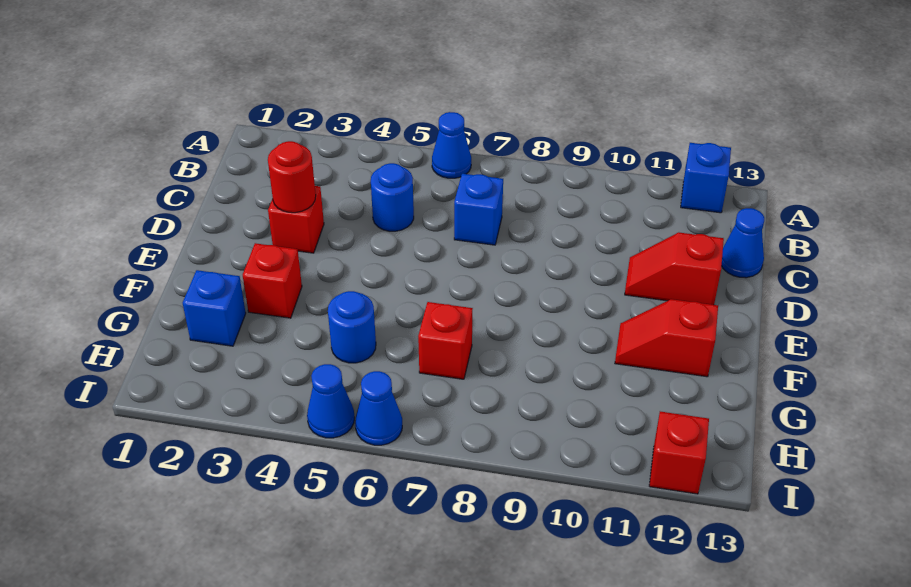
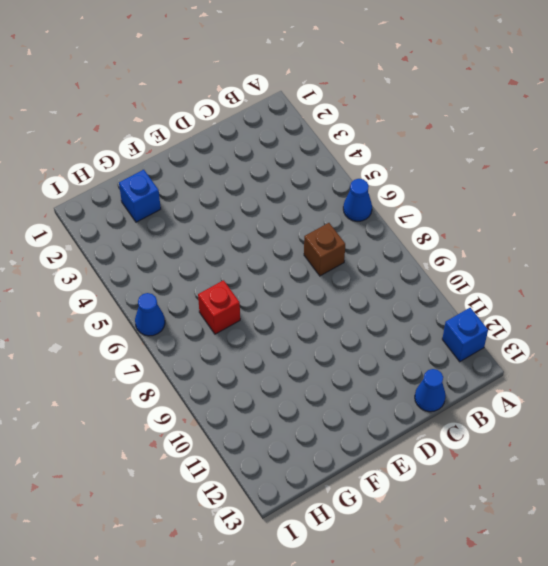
brown 1x1 brick [304,223,345,276] -> blue 1x1 brick [454,174,503,245]
none -> blue 1x1 round brick [371,163,414,231]
none -> red 1x1 brick [268,186,324,253]
none -> red 1x2 slope [625,233,724,305]

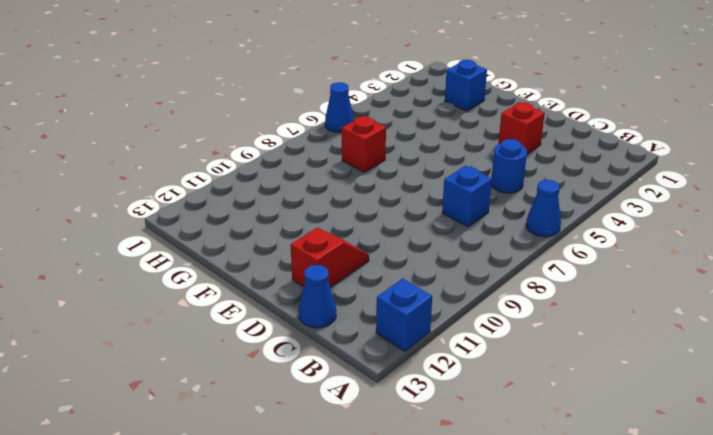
none -> red 1x1 brick [243,243,302,318]
none -> red 1x2 slope [615,299,718,377]
none -> blue 1x1 round brick [328,291,376,363]

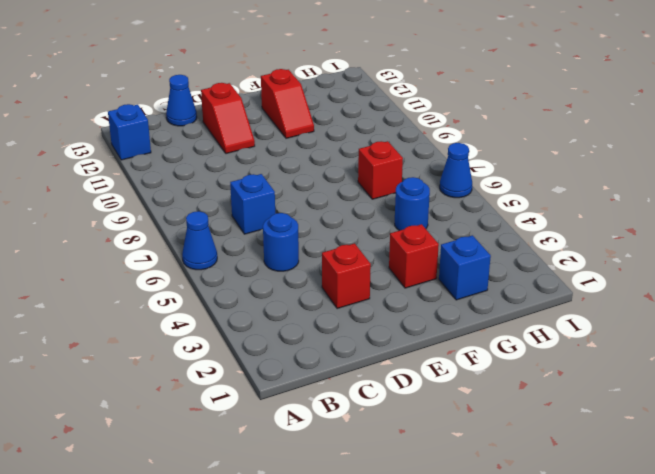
none -> blue 1x1 cone [307,364,354,438]
none -> red 1x1 brick [649,412,709,494]
none -> red 1x1 round brick [268,141,316,213]

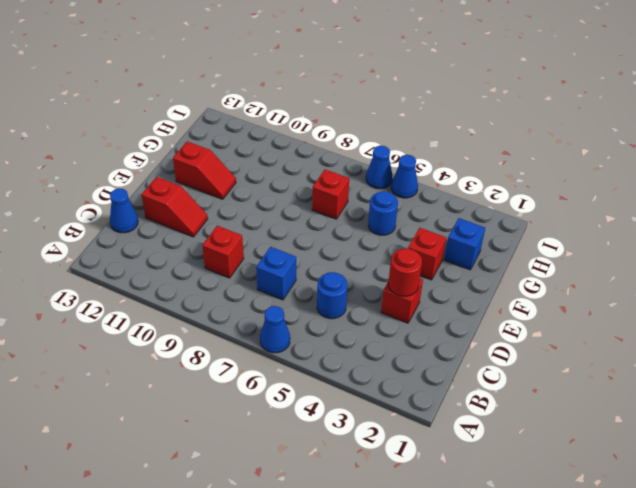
red 1x1 brick [202,226,244,278] -> red 1x1 brick moved to [649,412,709,494]
none -> blue 1x1 brick [681,143,731,213]

